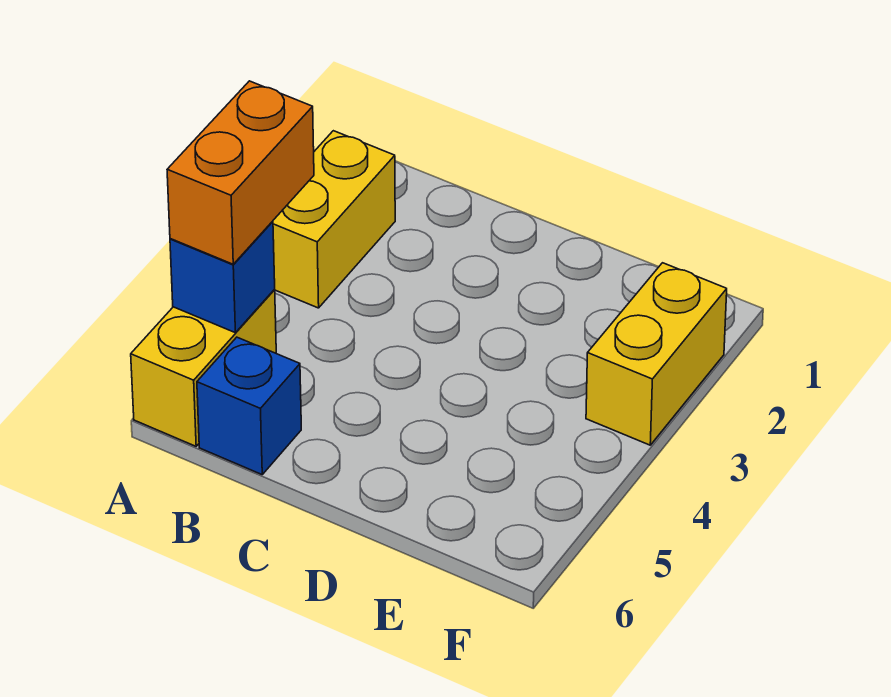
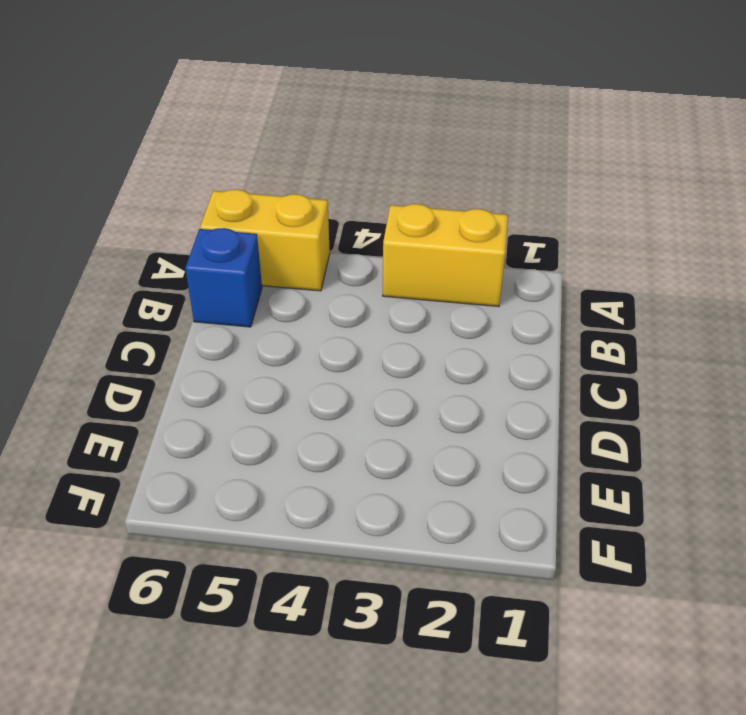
none -> yellow 1x2 brick [586,263,727,445]
none -> blue 1x1 brick [170,221,275,333]

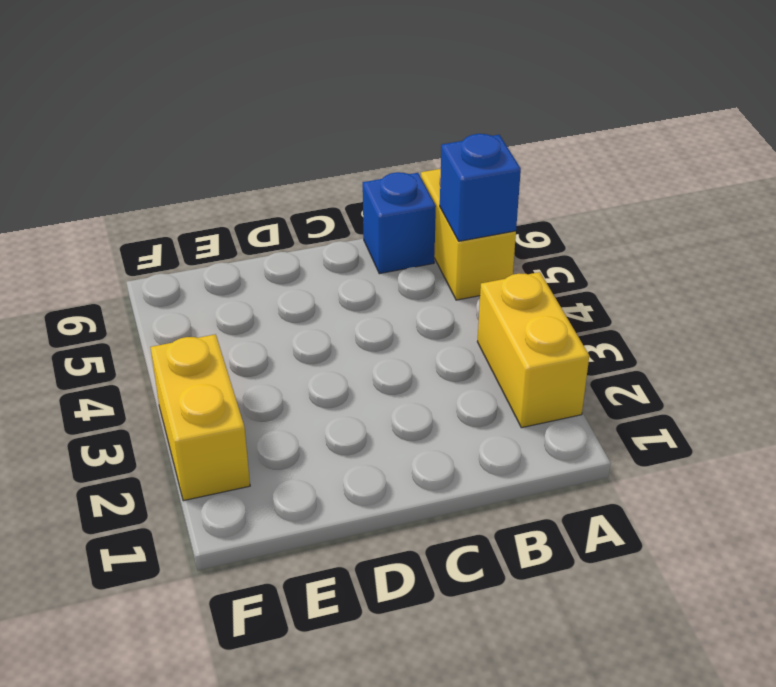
none -> orange 1x2 brick [167,81,314,264]

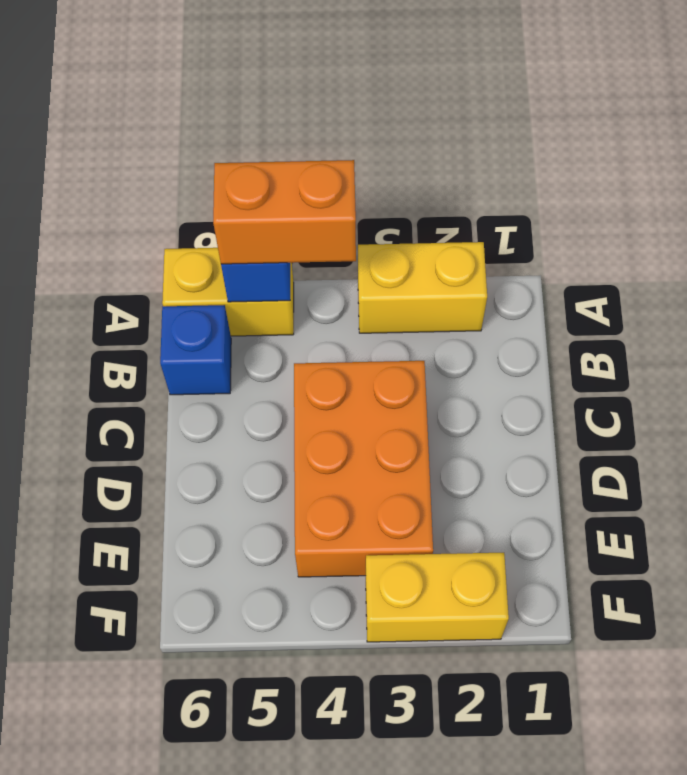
orange 2x3 brick [294,361,433,577] -> none

